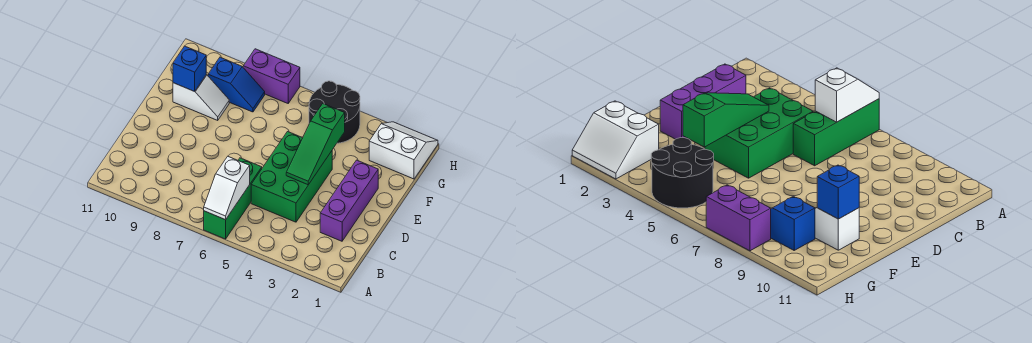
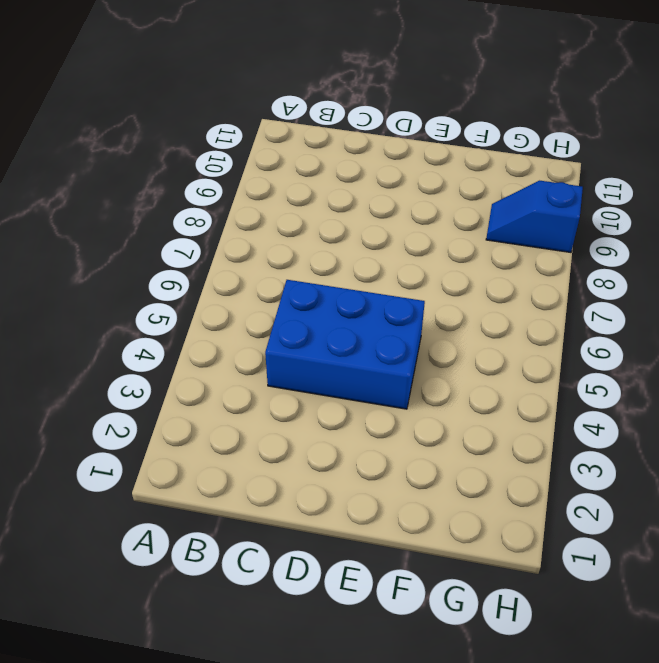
blue 2x3 brick [265,280,425,409] -> green 2x3 brick [251,132,332,222]
blue 1x2 slope [486,181,583,252] -> blue 1x2 slope turned to [208,57,265,112]
none -> green 1x3 brick [204,158,262,239]
none -> purple 1x3 brick [320,160,378,241]

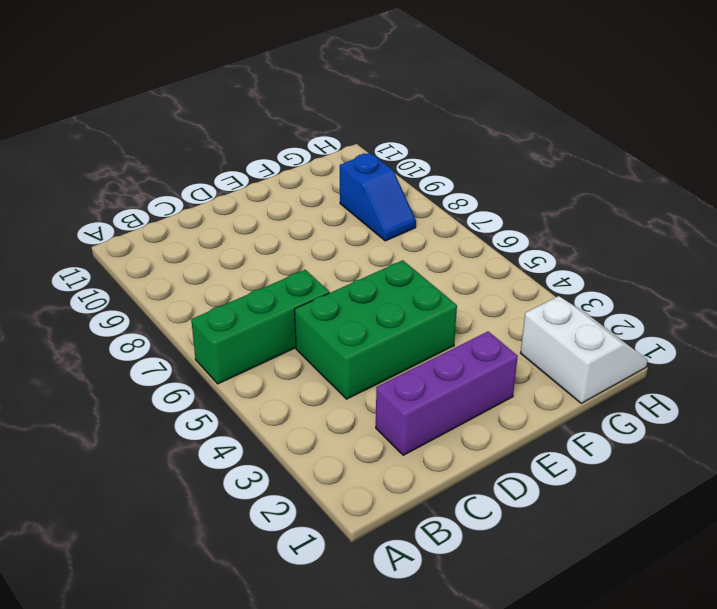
none -> white 1x2 slope [173,75,229,120]
none -> black 2x2 round brick [309,81,360,143]

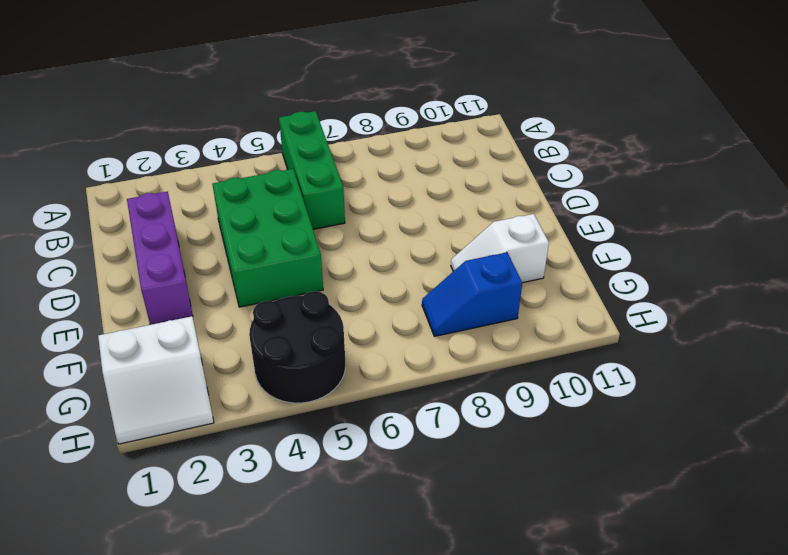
none -> purple 1x2 brick [243,49,300,103]
none -> white 1x2 slope [204,156,250,220]

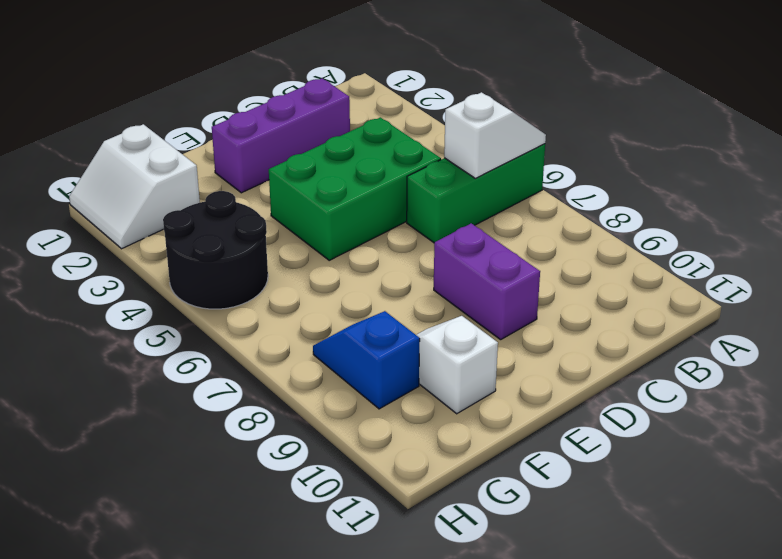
purple 1x2 brick [434,223,540,340] -> purple 1x2 brick moved to [243,49,300,103]
none -> green 1x3 slope [286,104,345,185]
none -> blue 1x1 brick [173,46,206,91]

